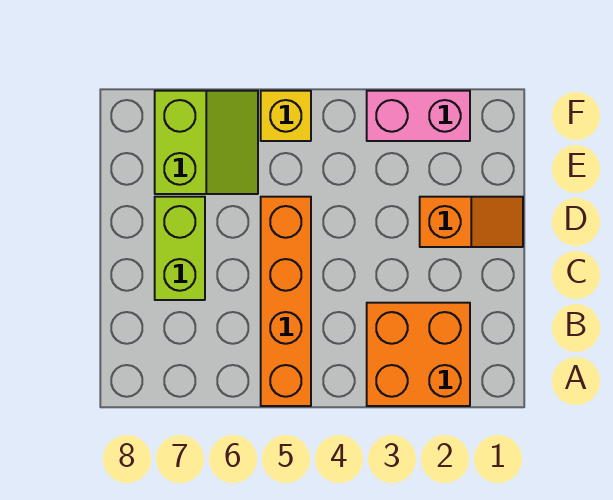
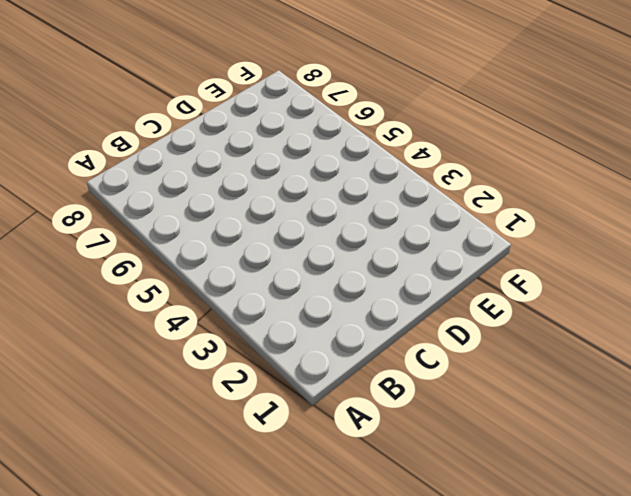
none -> orange 2x2 brick [367,303,470,406]
none -> orange 1x4 brick [261,197,311,406]

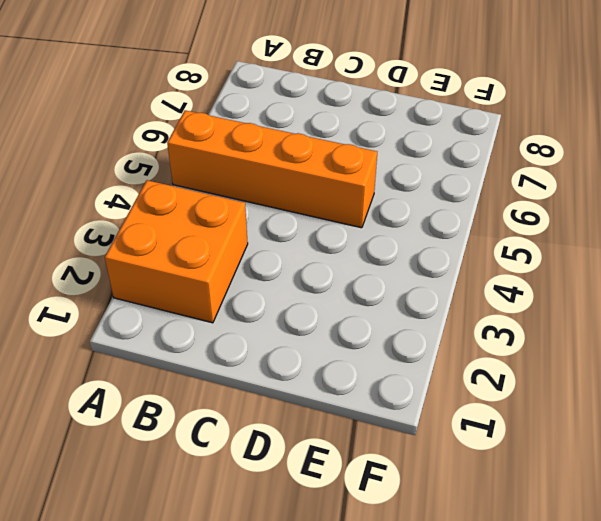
none -> lime 1x2 brick [155,197,205,300]
none -> orange 1x2 slope [420,197,523,247]

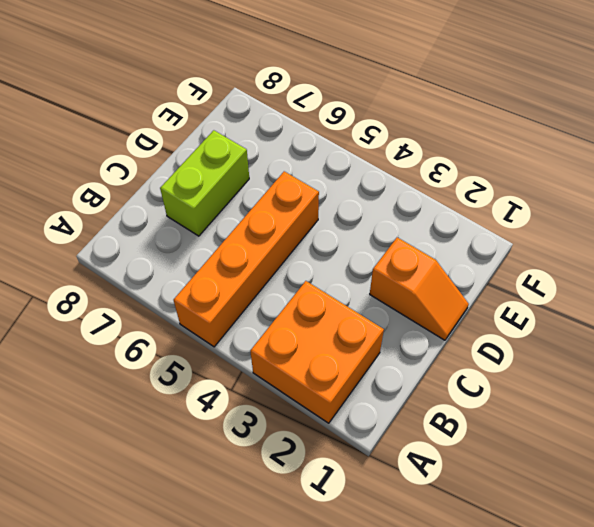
none -> lime 2x2 slope [155,91,258,194]
none -> pink 1x2 brick [367,91,470,141]

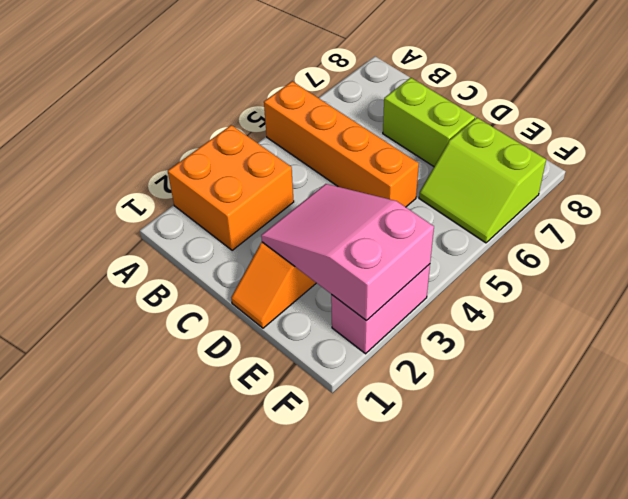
pink 2x3 slope [261,184,434,321] -> none
none -> yellow 1x1 brick [261,91,311,141]

